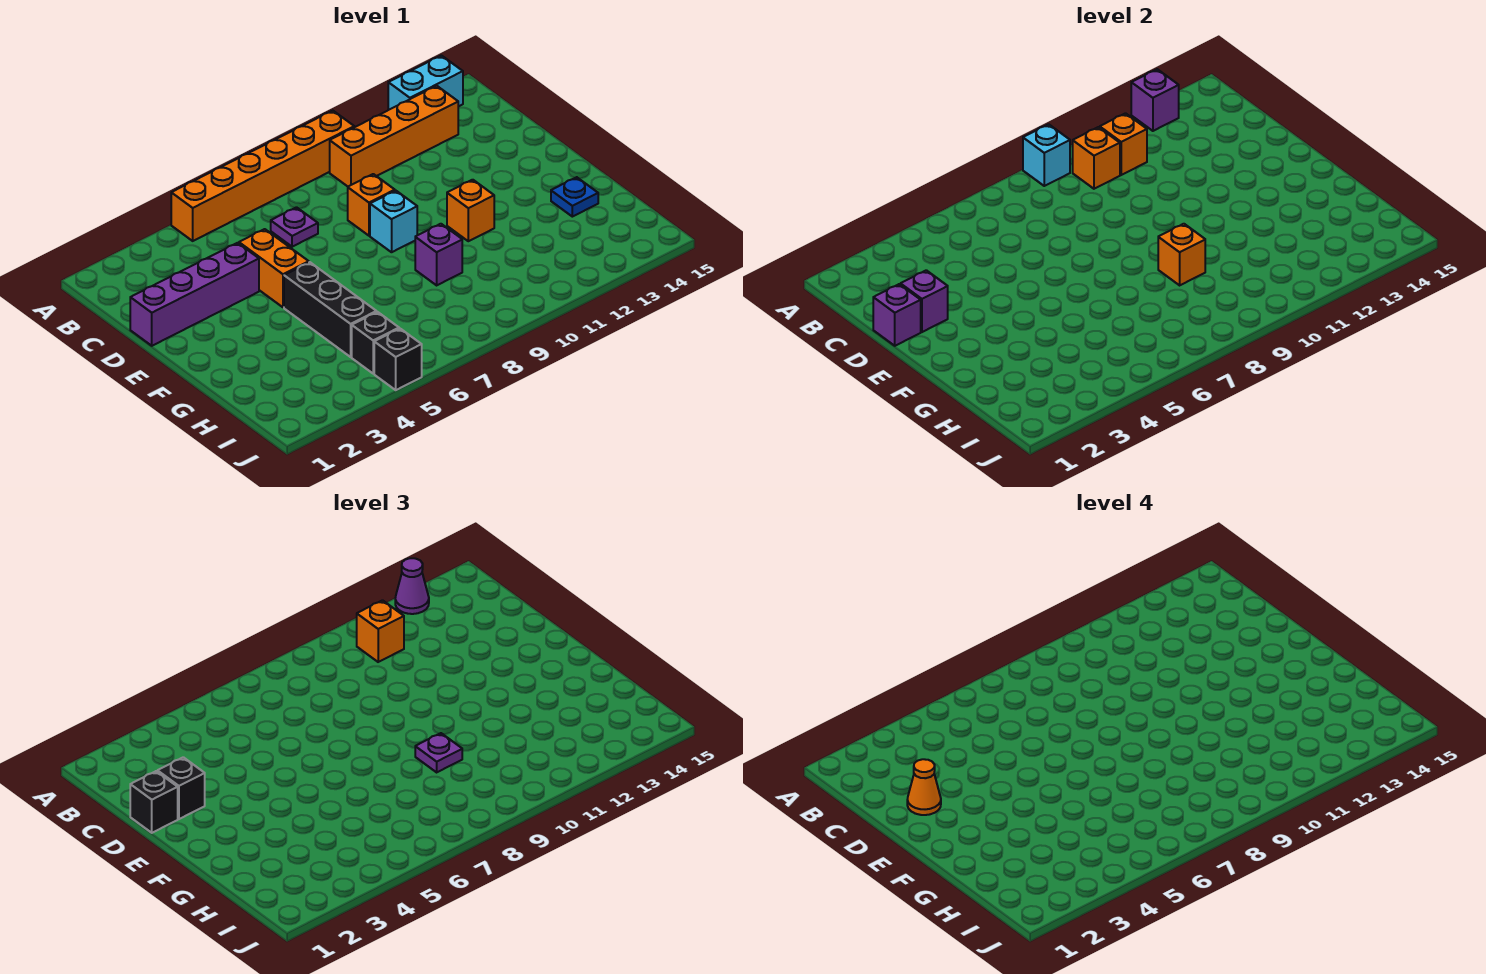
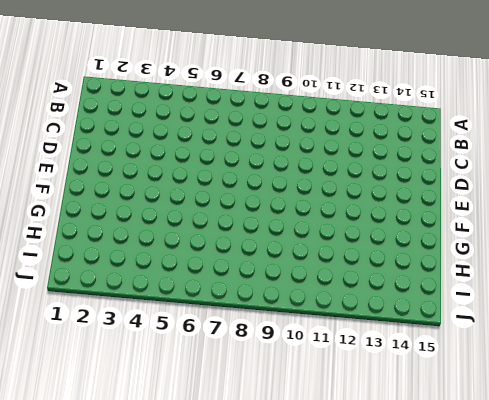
none -> orange 1x6 brick [171,111,354,241]
none -> cyan 1x2 brick [388,55,463,110]
none -> orange 1x4 brick [330,86,458,186]

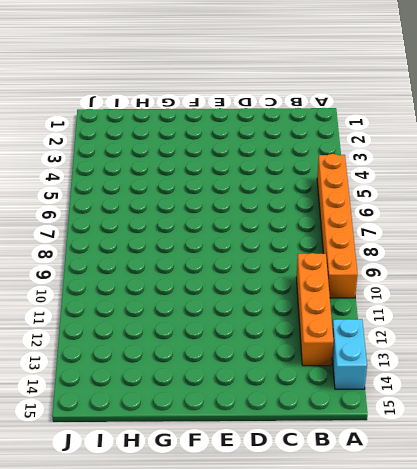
none -> purple 1x1 plate [271,207,318,247]
none -> purple 1x4 brick [130,243,259,346]
none -> orange 1x2 brick [239,229,309,307]

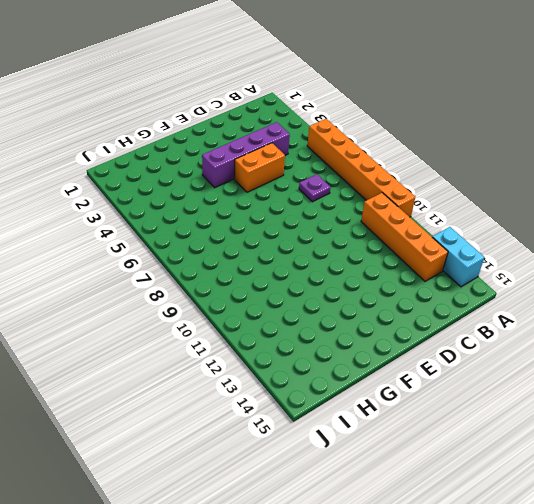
purple 1x4 brick [202,122,290,188] -> purple 1x4 brick turned to [130,243,259,346]
none -> orange 1x1 brick [348,174,395,236]
none -> cyan 1x1 brick [370,191,417,252]
none -> black 1x3 brick [284,262,376,357]

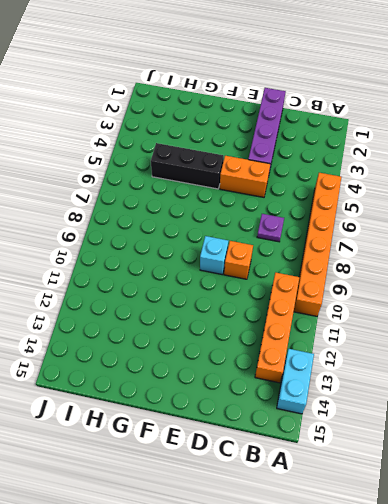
none -> orange 1x1 brick [447,180,494,241]
none -> purple 1x1 brick [415,224,462,285]
none -> blue 1x1 plate [551,177,598,217]

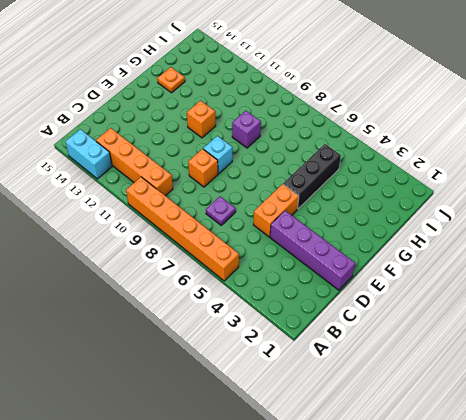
orange 1x1 plate [157,67,185,93] -> blue 1x1 plate [551,177,598,217]
none -> black 1x1 brick [352,312,399,374]
none -> black 1x1 brick [374,329,422,390]
none -> cyan 1x1 brick [1023,124,1070,186]

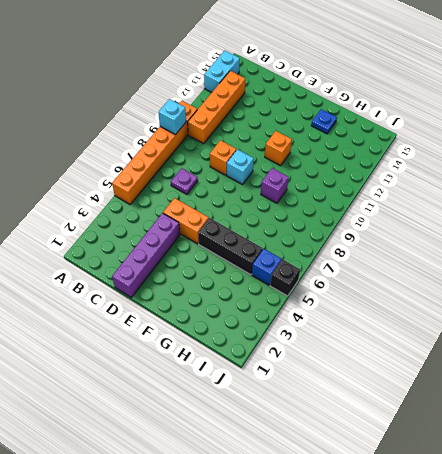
blue 1x1 brick [252,249,281,285] -> black 1x1 brick [352,312,399,374]
none -> purple 1x1 brick [1131,69,1179,131]
none -> orange 1x1 brick [1073,127,1120,189]
none -> orange 1x1 brick [1100,113,1147,175]

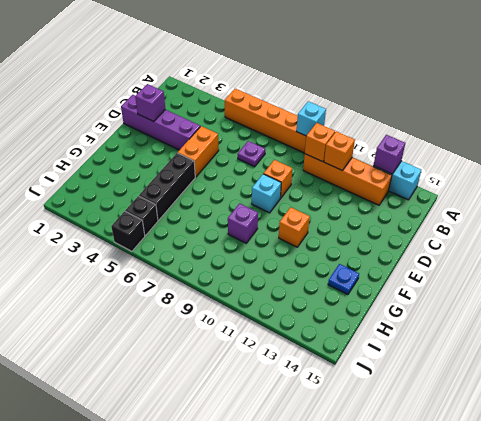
none -> purple 1x1 brick [873,284,921,346]
none -> orange 1x1 brick [1158,224,1205,285]
none -> purple 1x1 cone [395,558,429,614]

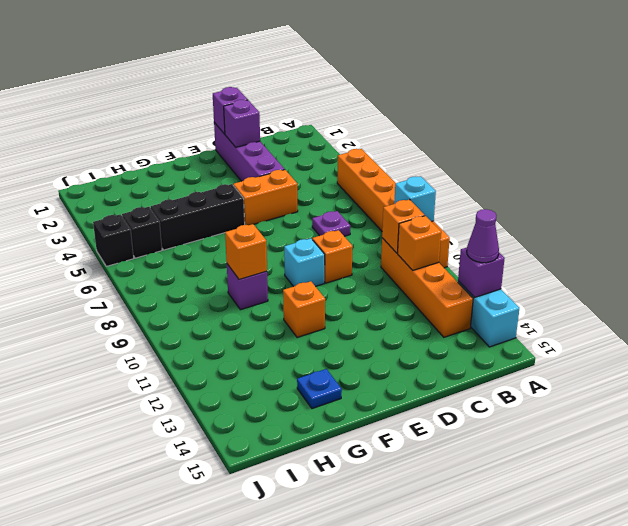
none -> orange 1x1 brick [357,600,404,662]
none -> black 1x1 brick [130,771,178,833]
none -> black 1x1 brick [158,757,205,819]

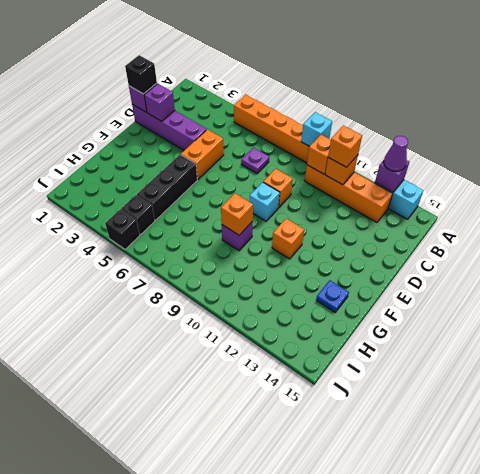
none -> black 1x1 brick [158,757,205,819]
none -> purple 1x1 plate [415,733,462,772]
none -> orange 1x1 cone [907,759,941,815]

